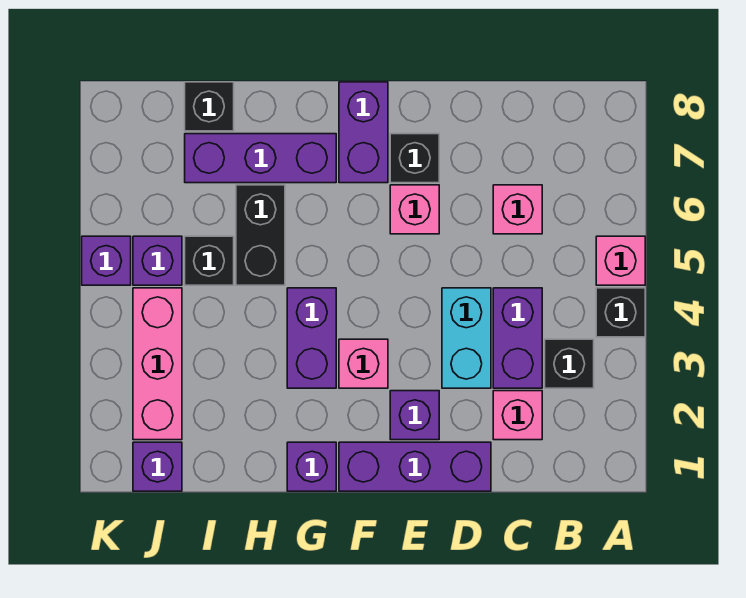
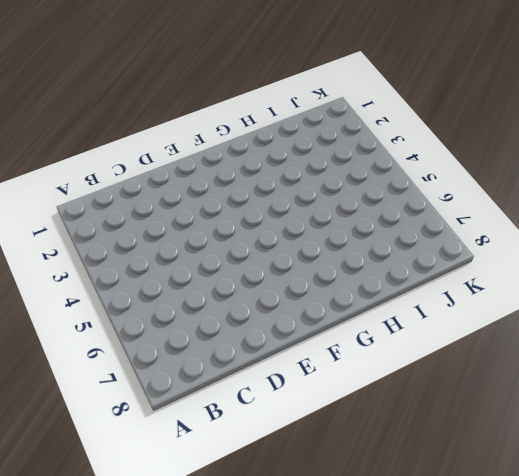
none -> black 1x1 brick [596,288,645,337]
none -> pink 1x1 brick [596,236,645,285]
none -> black 1x1 brick [545,339,594,388]

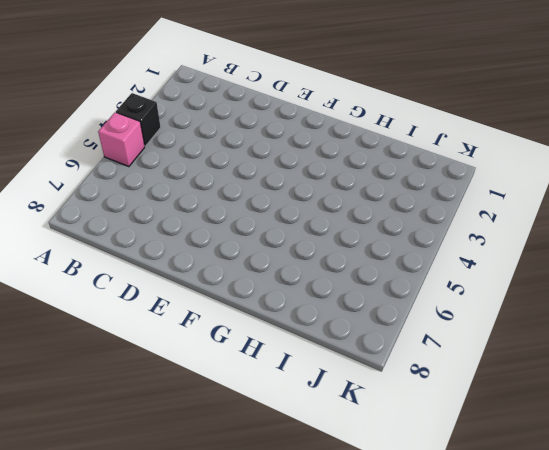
none -> black 1x1 brick [545,339,594,388]
none -> pink 1x1 brick [493,391,542,440]
none -> purple 1x2 brick [493,288,542,388]

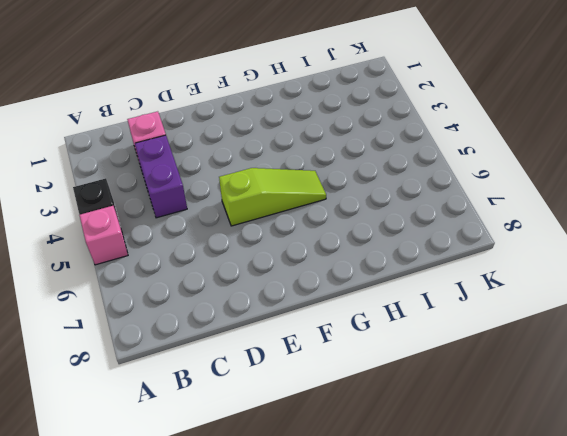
lime 1x3 slope [219,168,326,226] -> none
none -> black 1x1 brick [545,339,594,388]
none -> pink 1x1 brick [493,185,542,234]
none -> purple 1x3 brick [339,442,491,491]

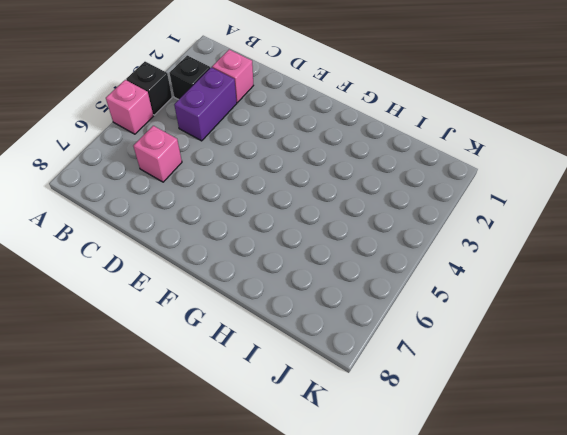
none -> purple 1x3 brick [339,442,491,491]
none -> cyan 1x2 brick [442,288,491,388]
none -> purple 1x1 brick [390,391,439,440]

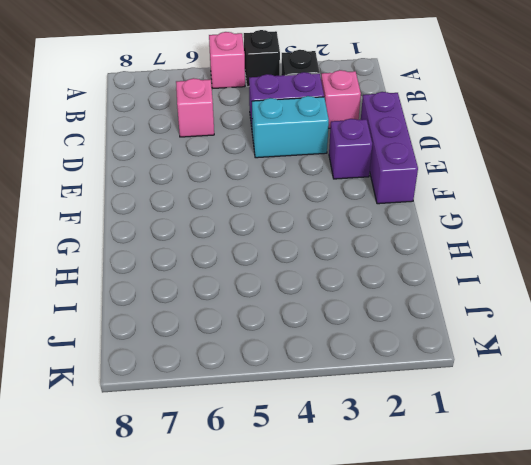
none -> pink 1x1 brick [390,185,439,234]
none -> black 1x1 brick [390,134,439,183]
none -> pink 1x1 brick [339,339,388,388]

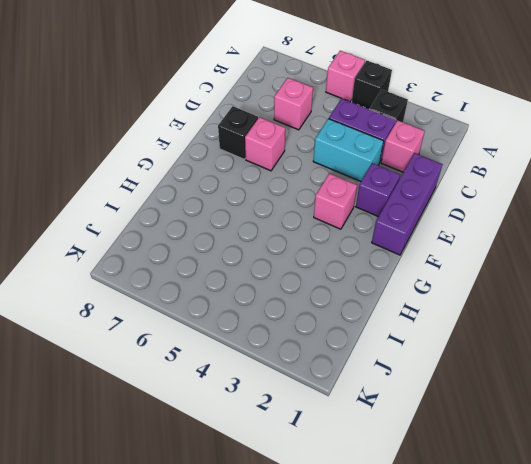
none -> purple 1x2 brick [339,82,388,183]
none -> purple 1x1 brick [287,442,336,491]
none -> purple 1x2 brick [287,288,336,388]

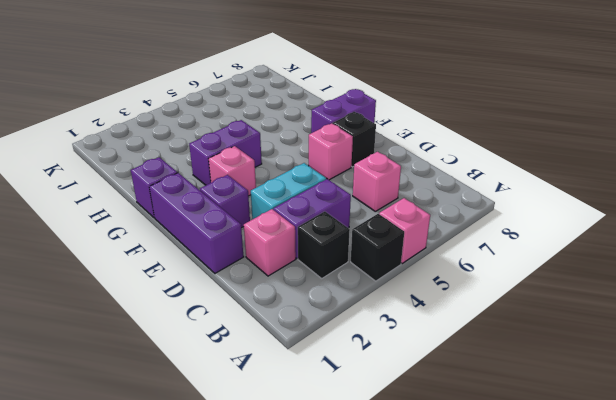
none -> purple 1x3 brick [185,134,336,183]
none -> black 1x2 brick [236,185,285,285]
none -> black 1x1 brick [185,236,234,285]

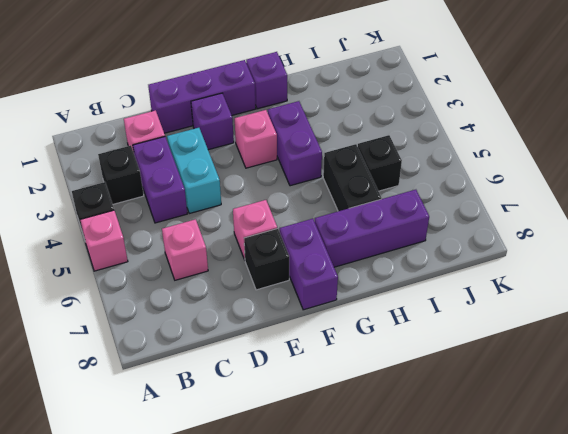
none -> black 1x1 brick [185,82,234,131]
none -> purple 1x1 brick [133,442,182,491]
none -> pink 1x3 brick [133,288,182,440]

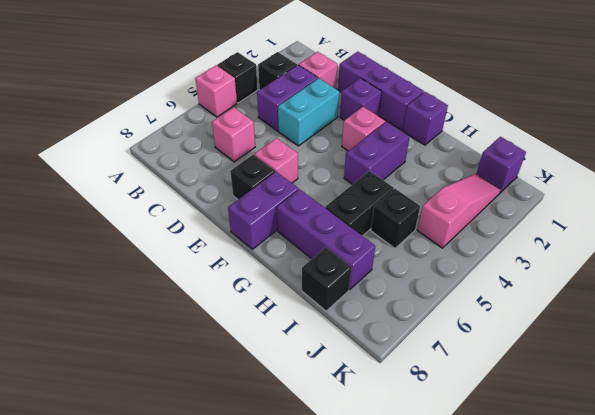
pink 1x3 slope [417,174,500,248] -> pink 1x3 brick [133,288,182,440]
none -> purple 1x1 brick [133,236,182,285]
none -> purple 1x1 brick [82,236,131,285]

